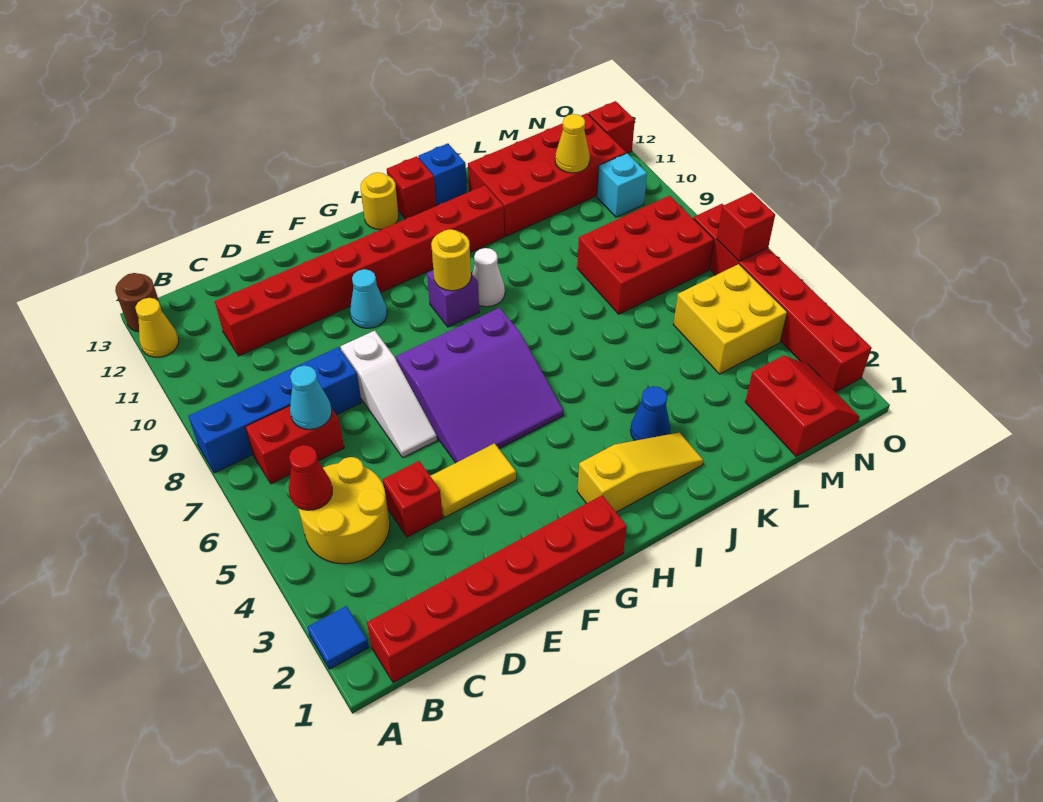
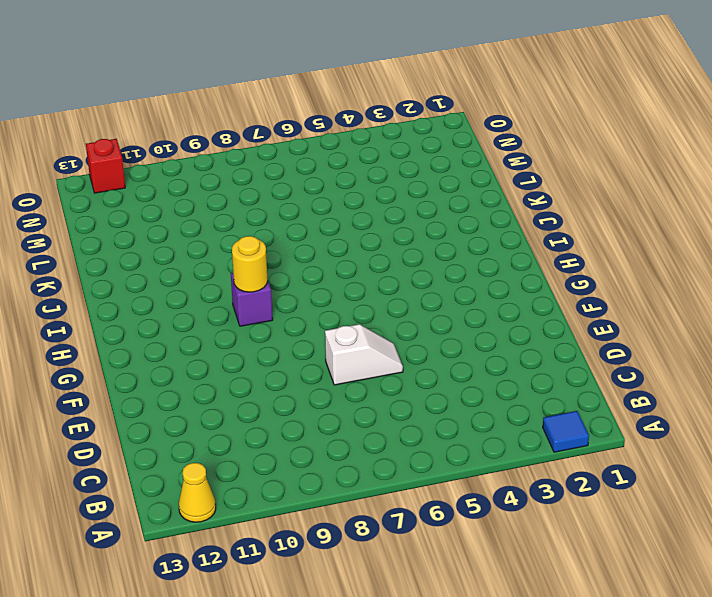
white 1x2 slope [325,324,403,385] -> white 1x3 slope [341,331,437,457]
none -> blue 1x4 brick [188,347,362,473]
none -> brown 1x1 round brick [115,273,162,332]
none -> red 1x6 brick [367,495,627,683]
none -> yellow 2x2 round brick [298,457,390,564]

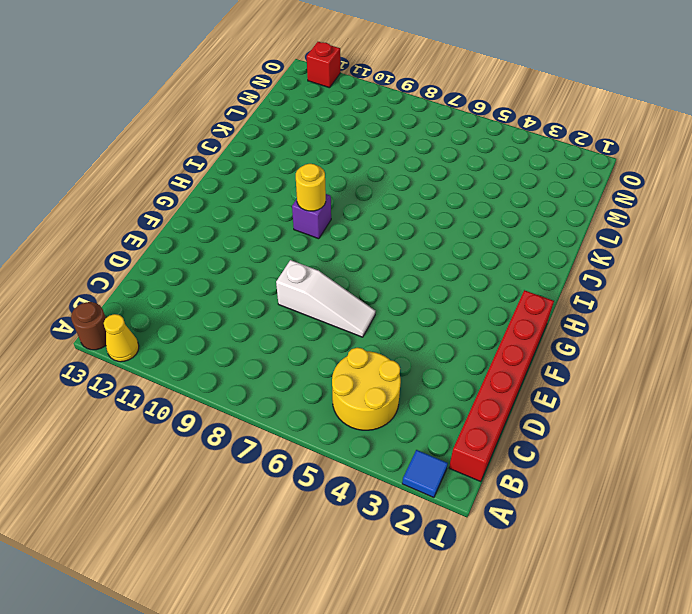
none -> blue 1x4 brick [188,347,362,473]
none -> red 1x2 brick [246,406,344,484]
none -> red 1x8 brick [215,185,504,356]
none -> red 1x1 brick [383,461,443,537]

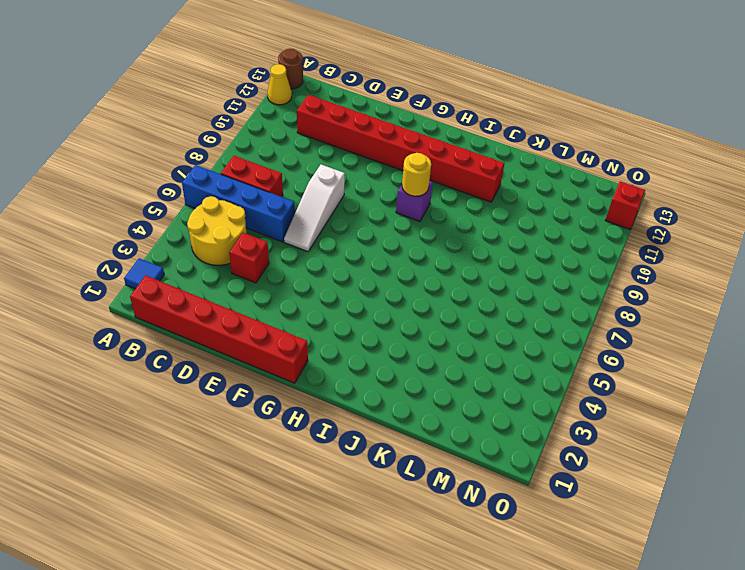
blue 1x4 brick [182,165,295,242] -> blue 1x4 brick moved to [188,347,362,473]
none -> yellow 1x2 tile [431,443,516,517]
none -> purple 3x3 slope [396,308,564,463]
none -> cyan 1x1 cone [350,269,387,328]
none -> yellow 1x3 slope [577,433,703,512]

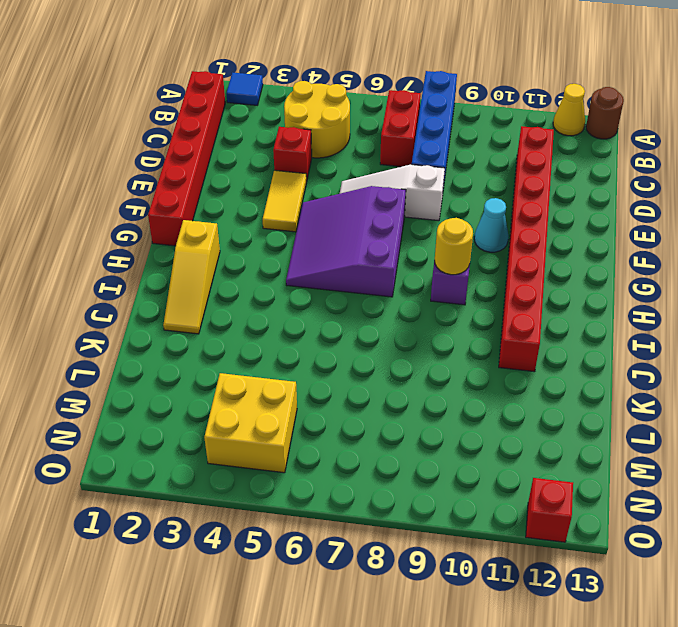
none -> yellow 1x1 round brick [361,172,399,230]
none -> white 1x1 cone [472,248,505,307]
none -> red 1x1 brick [387,156,436,219]
none -> blue 1x1 cone [631,386,670,441]

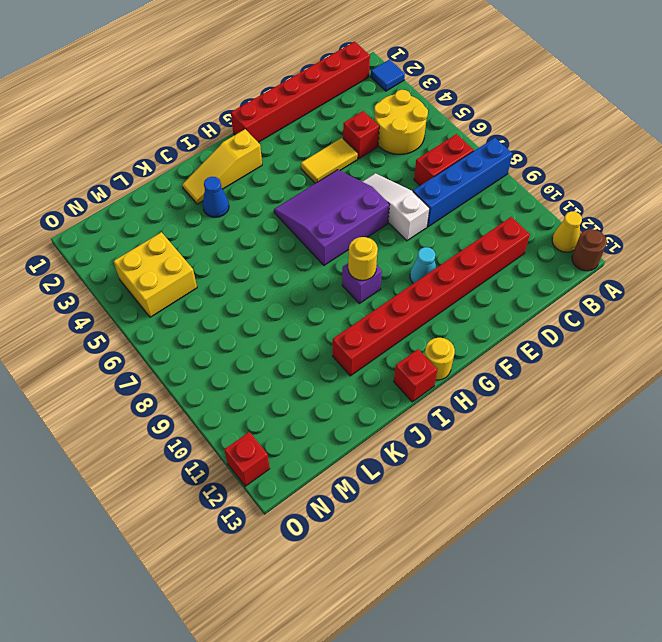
none -> white 1x1 cone [472,248,505,307]
none -> blue 1x1 brick [418,144,467,206]
none -> red 2x4 brick [468,113,626,236]
none -> red 2x3 brick [577,196,714,314]

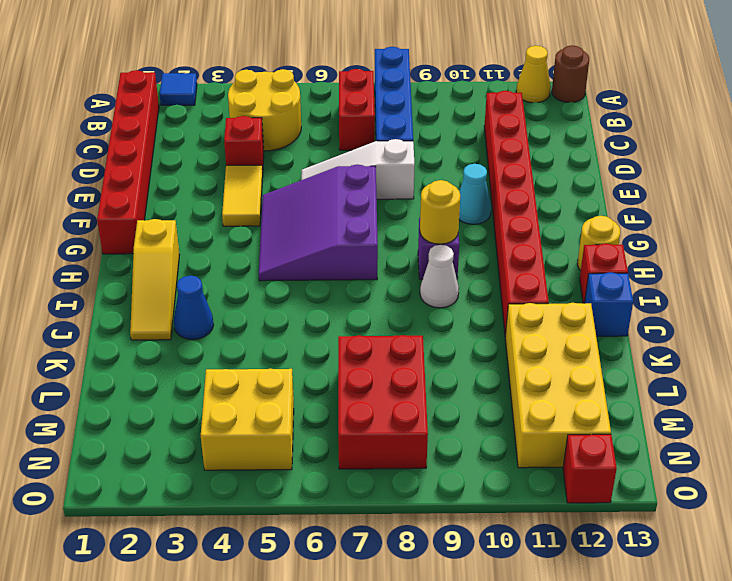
yellow 2x4 brick [505,303,611,468] -> red 2x4 brick [468,113,626,236]
none -> red 2x2 slope [745,356,860,456]
none -> cyan 1x1 brick [597,153,647,217]
none -> red 1x6 brick [693,204,872,392]
none -> red 1x1 cone [289,445,332,510]

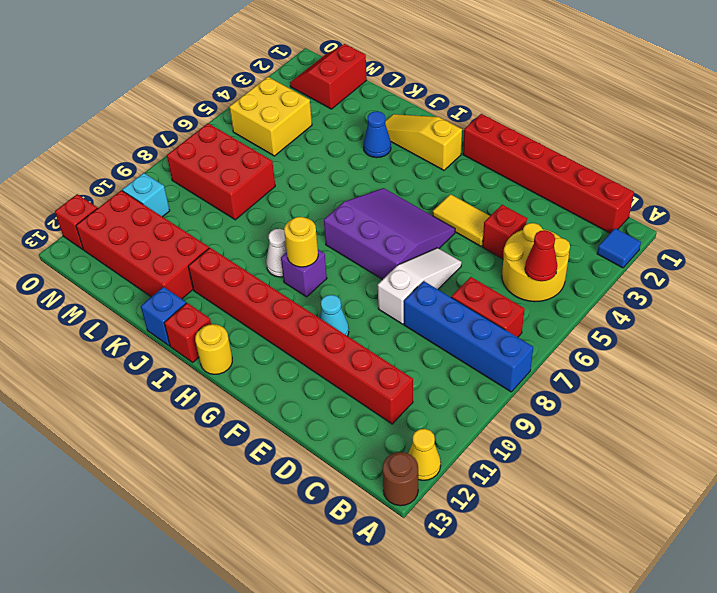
none -> red 1x6 brick [693,204,872,392]
none -> cyan 1x1 cone [290,365,332,429]
none -> yellow 1x1 cone [555,114,590,173]
none -> red 1x1 brick [717,192,775,261]

